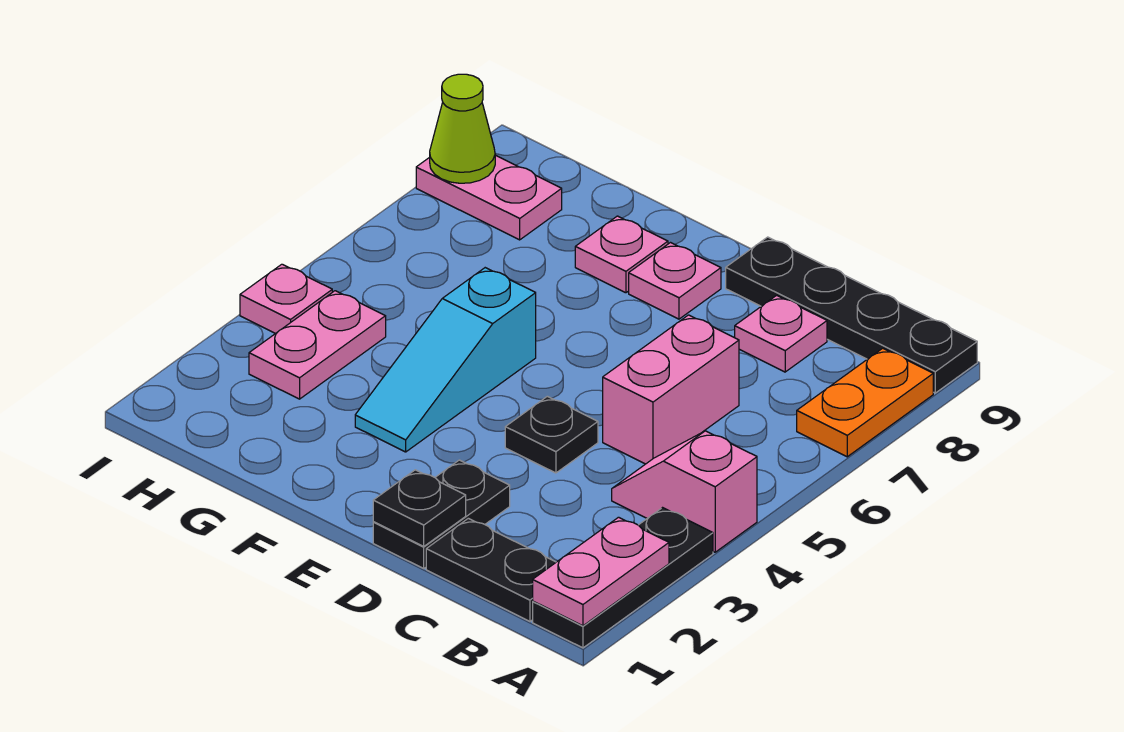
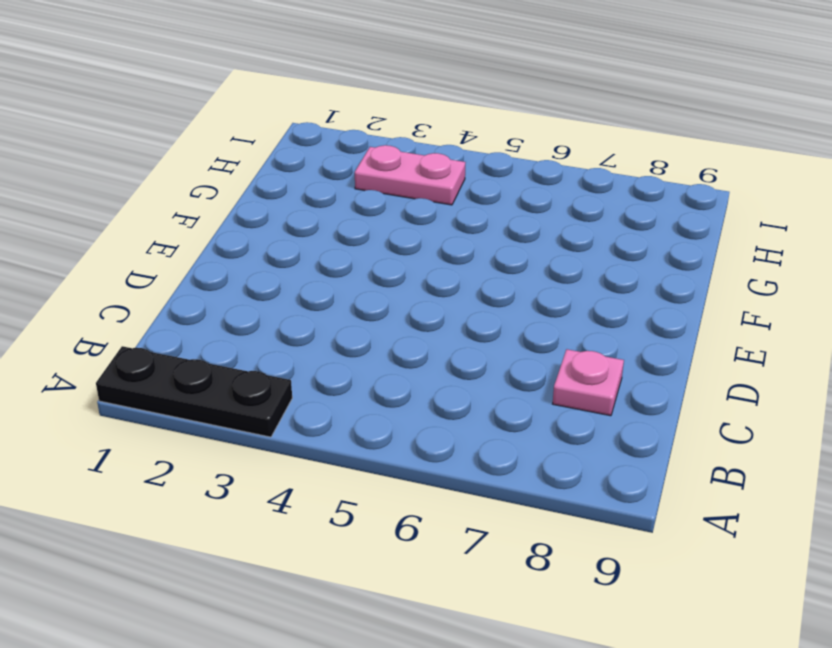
none -> pink 1x2 slope [612,431,757,552]
none -> orange 1x2 plate [797,348,933,457]
none -> black 1x4 plate [726,237,977,393]

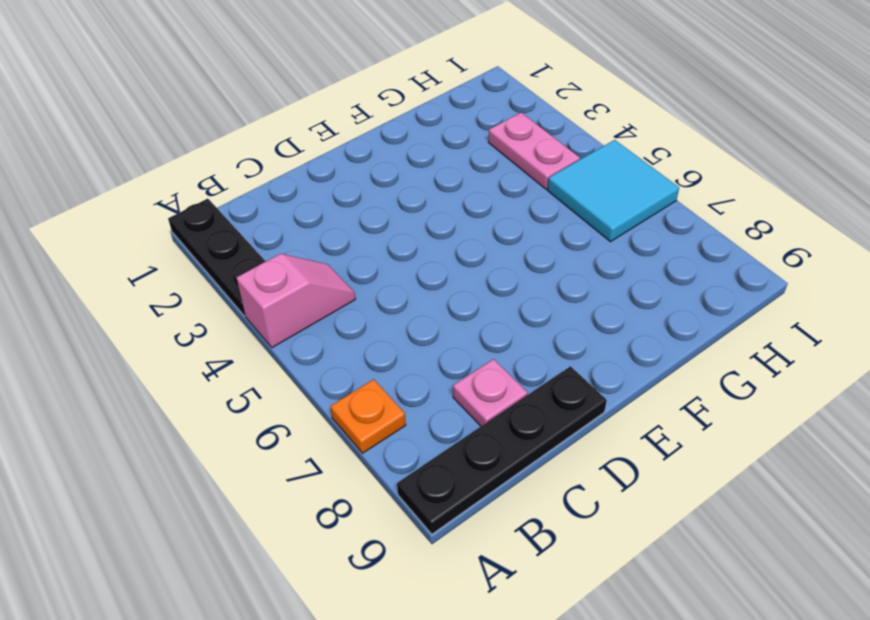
orange 1x1 plate [330,379,406,453] -> orange 1x2 plate [797,348,933,457]
cyan 2x2 tile [548,140,679,242] -> none
none -> black 1x2 plate [426,518,556,621]
none -> pink 1x2 brick [603,315,739,464]
none -> black 1x2 plate [373,460,510,568]

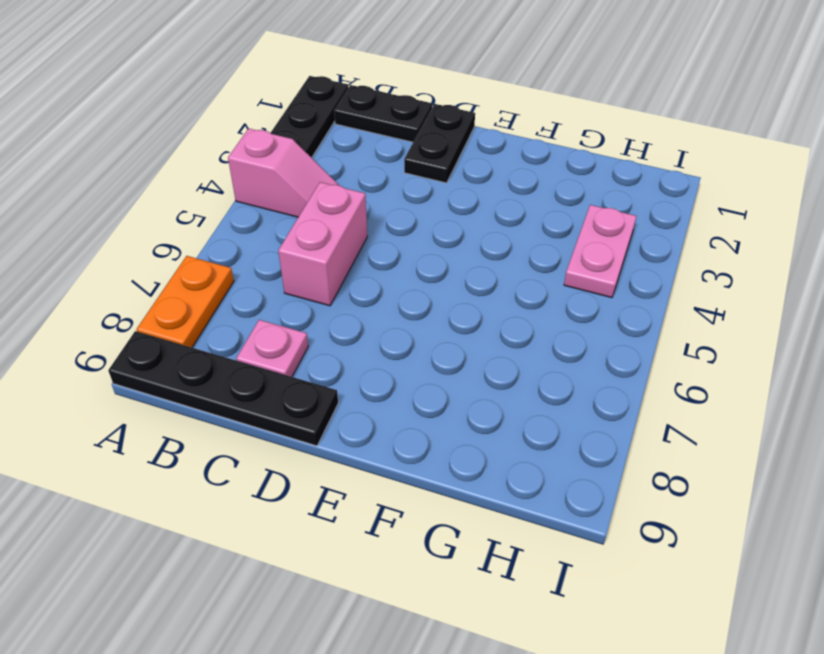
none -> black 1x1 plate [505,396,598,473]
none -> pink 1x1 plate [629,243,721,319]
none -> cyan 1x3 slope [355,268,536,452]

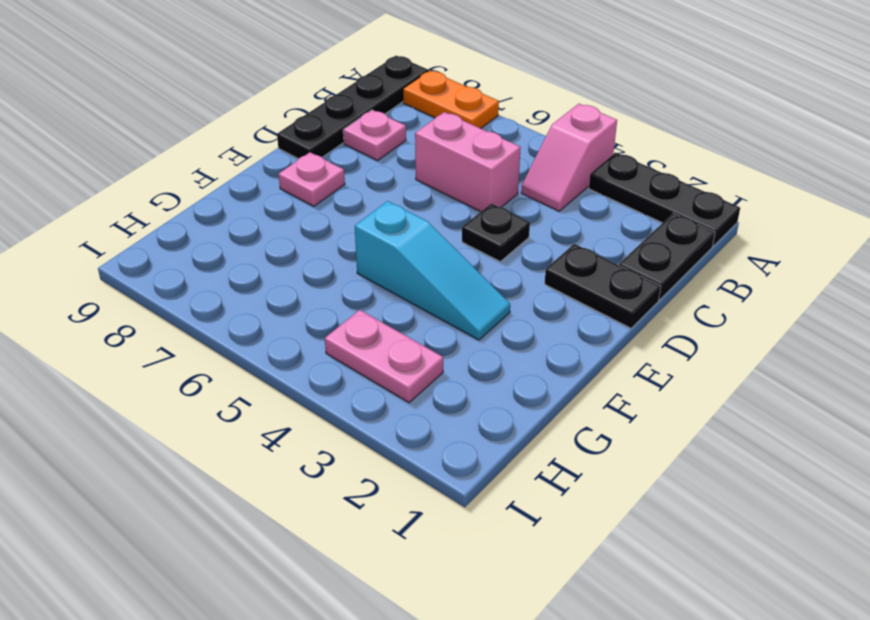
none -> pink 1x1 plate [575,216,668,293]
none -> pink 1x2 plate [416,155,562,240]
none -> pink 1x1 plate [240,264,332,334]

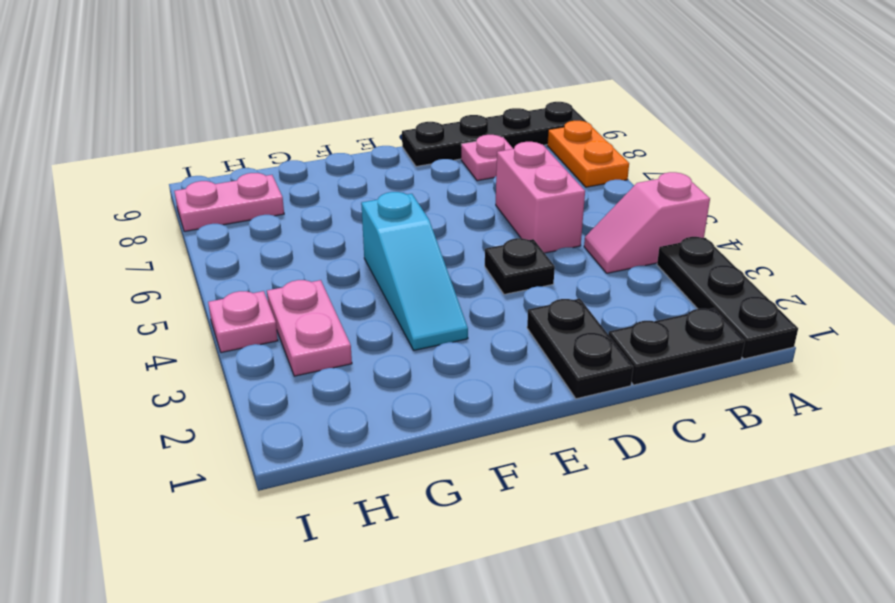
none -> pink 1x1 plate [629,243,721,319]
none -> pink 1x1 plate [575,216,668,293]
none -> pink 1x2 plate [533,517,669,626]

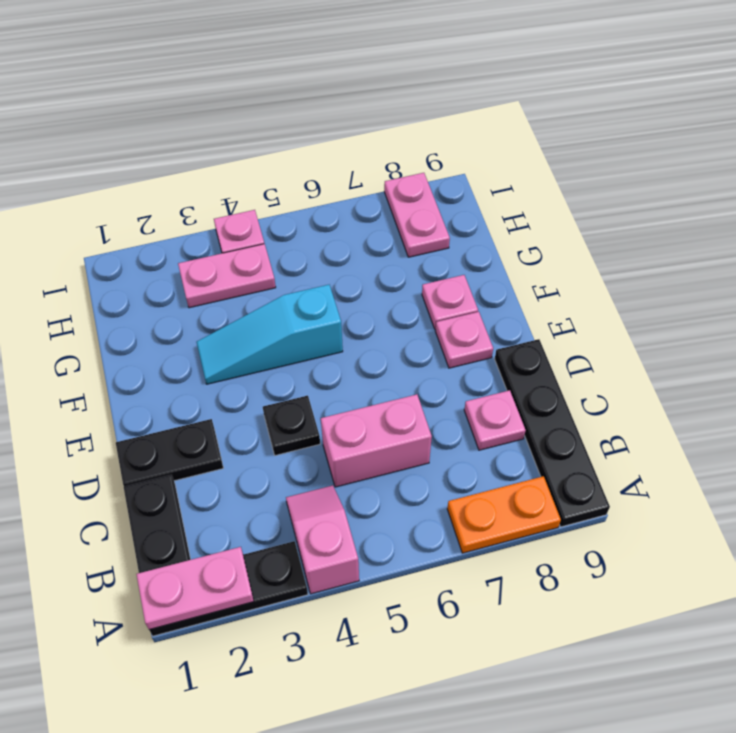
none -> black 1x1 plate [373,470,466,546]
none -> lime 1x1 cone [430,74,495,183]

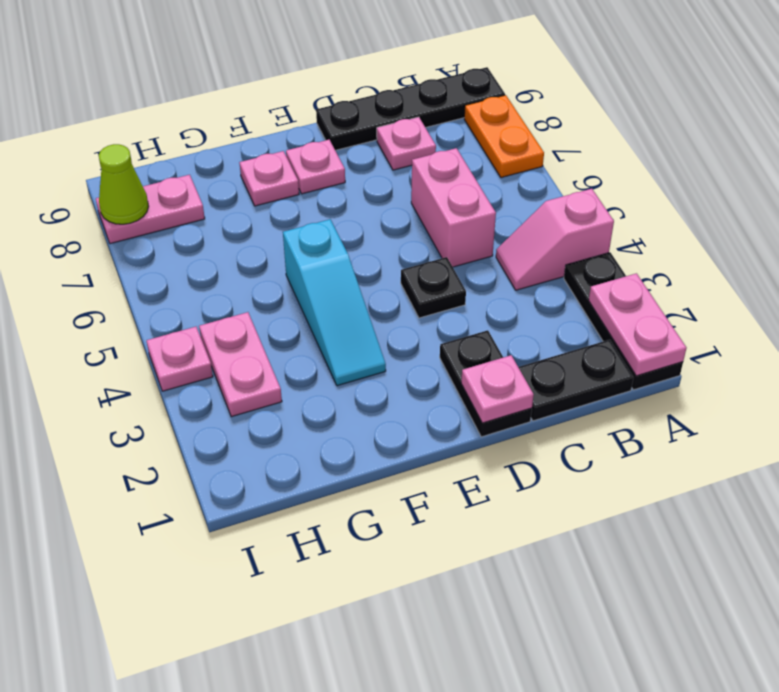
pink 1x1 plate [461,355,534,423] -> black 1x1 plate [373,470,466,546]

